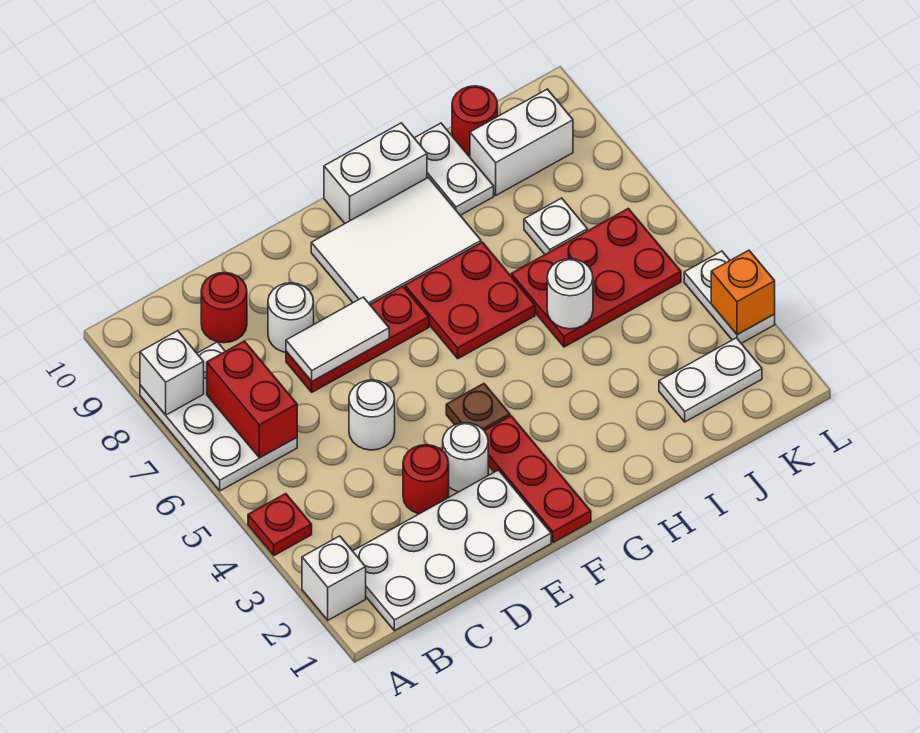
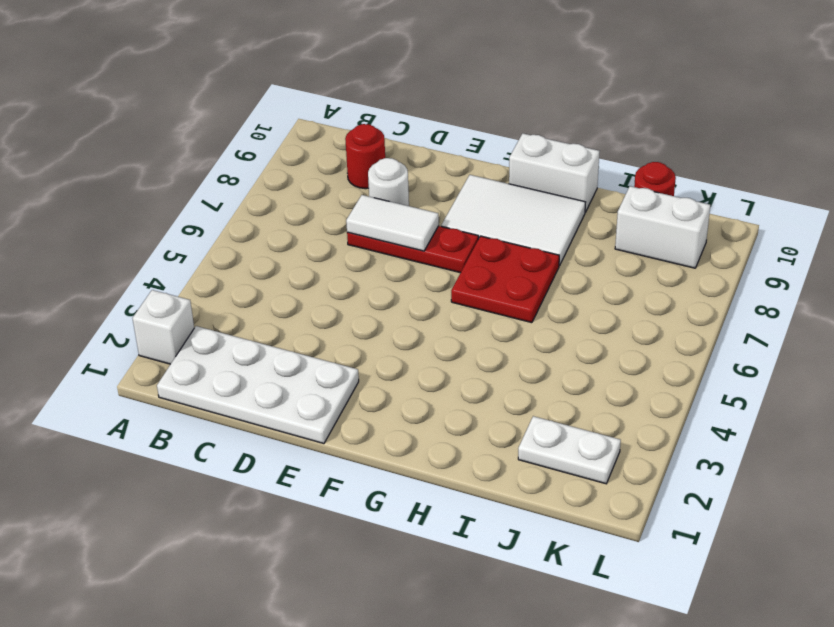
none -> red 1x1 plate [248,494,312,555]
none -> white 2x3 plate [140,342,297,491]
none -> red 1x1 round brick [403,445,449,514]

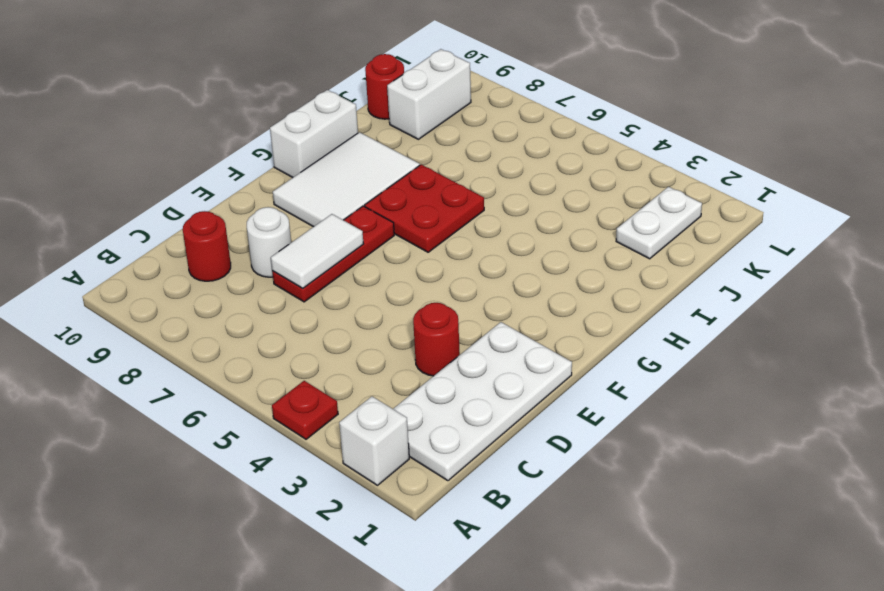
none -> white 2x3 plate [140,342,297,491]
none -> white 1x1 round brick [349,380,395,450]
none -> white 1x1 round brick [443,423,488,492]

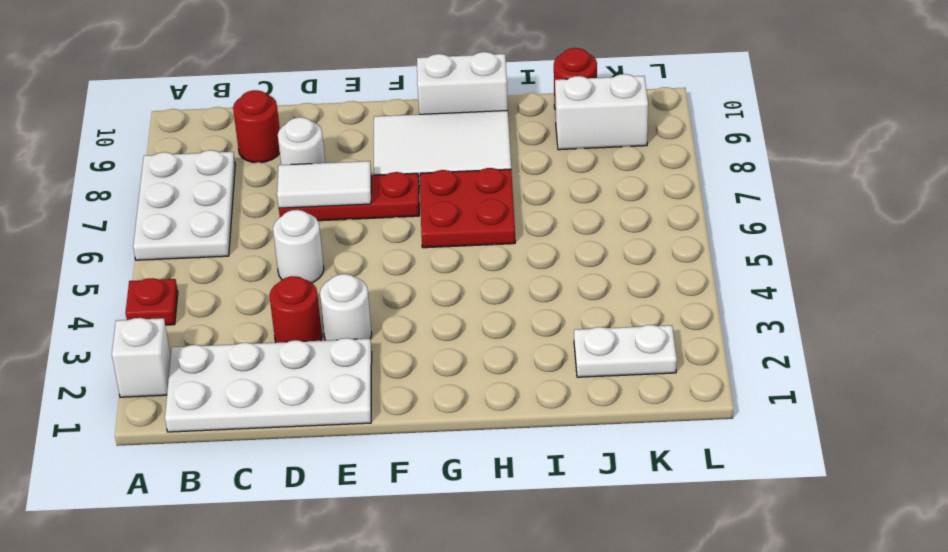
none -> red 1x3 plate [484,416,591,543]
none -> brown 1x1 plate [446,384,510,430]
none -> red 2x3 plate [511,208,681,347]

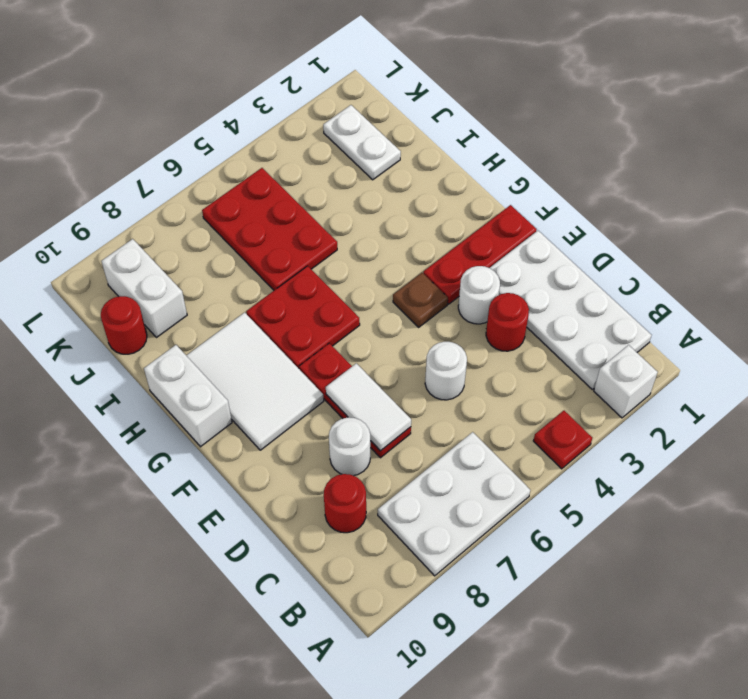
none -> white 1x2 plate [415,123,494,215]
none -> white 1x1 plate [524,198,587,254]
none -> white 1x2 plate [684,251,775,343]

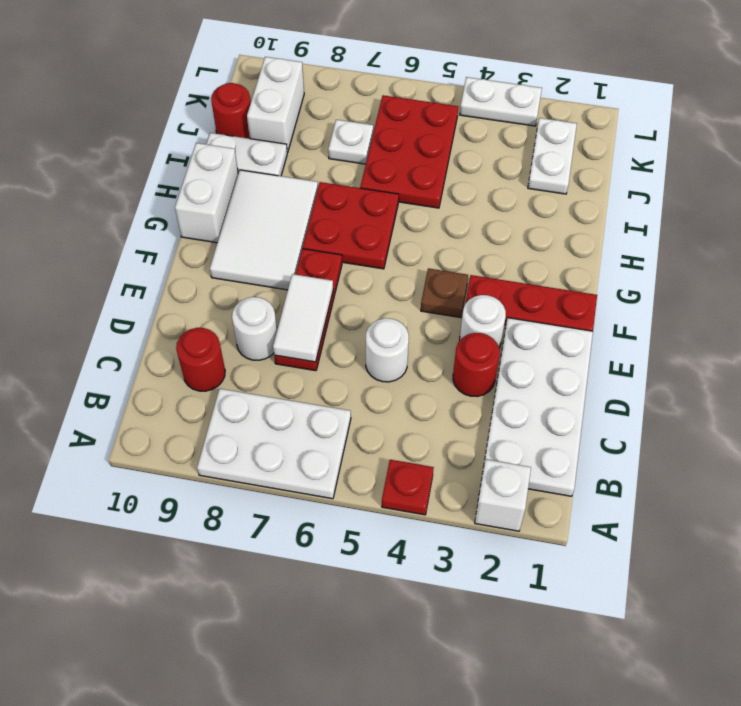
none -> white 1x1 brick [140,331,204,415]
none -> red 1x2 brick [207,341,297,458]
none -> white 1x1 round brick [547,259,593,329]

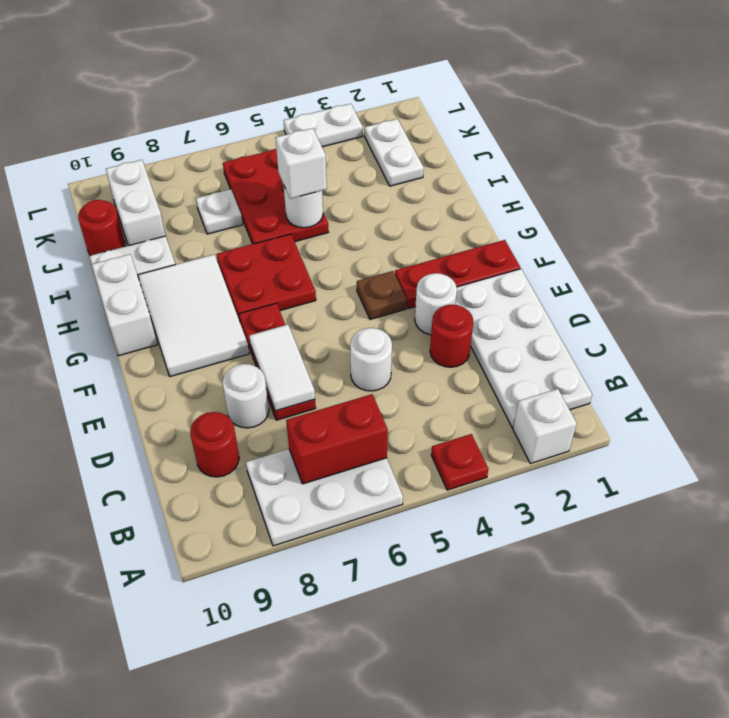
white 1x1 brick [275,128,327,199] -> white 1x1 brick moved to [140,331,204,415]
none -> orange 1x1 brick [711,250,775,335]

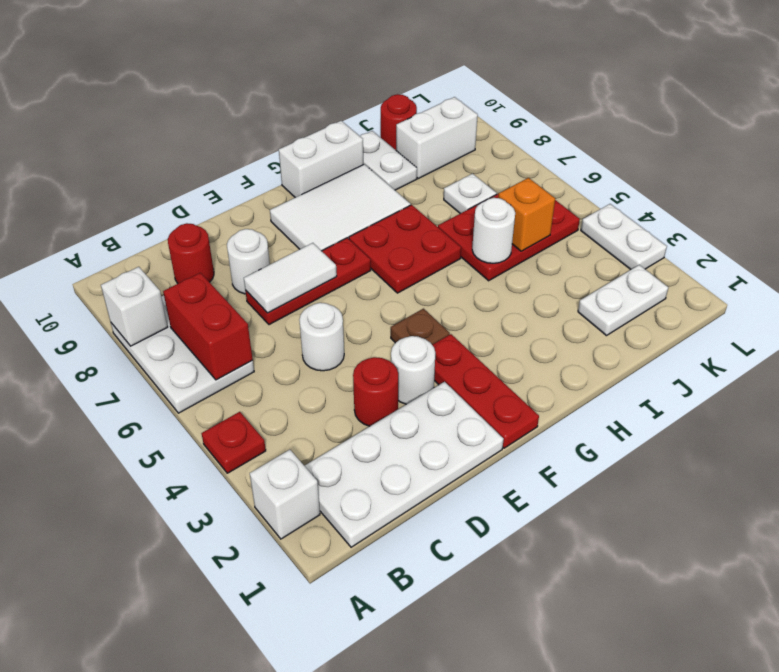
orange 1x1 brick [498,178,555,251] -> orange 1x1 brick moved to [711,250,775,335]

